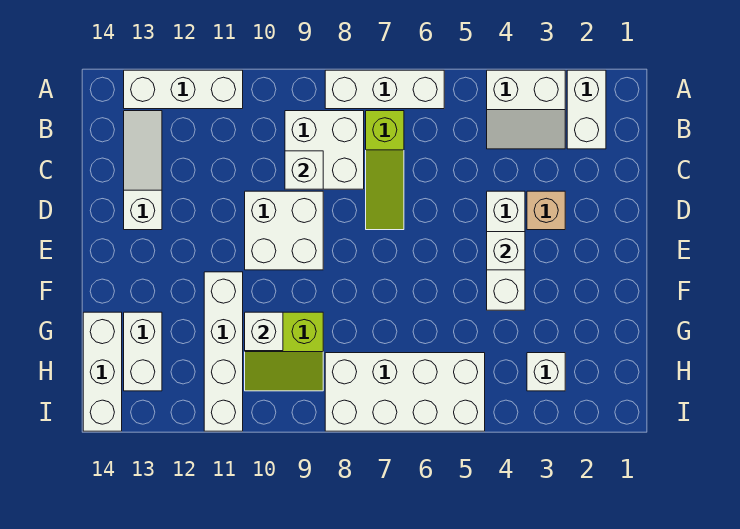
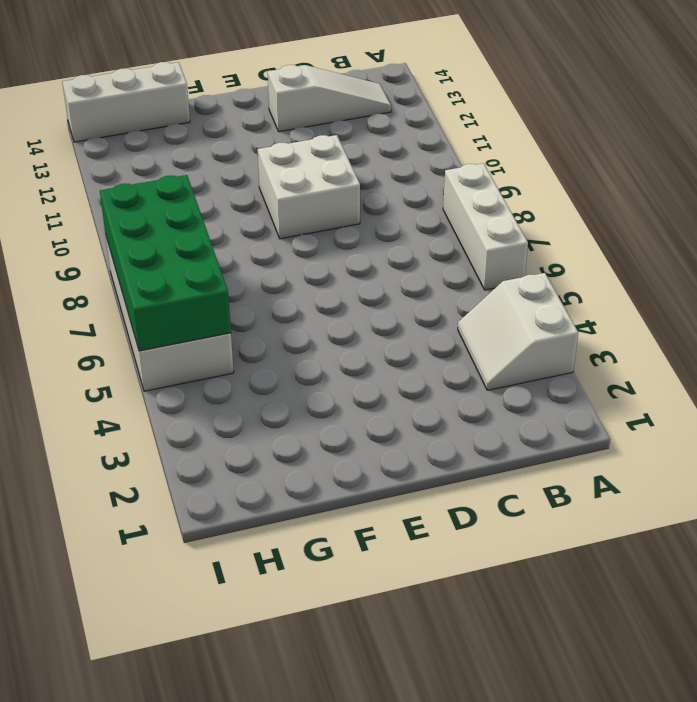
green 2x4 brick [100,175,231,351] -> none
none -> white 1x2 brick [567,70,606,149]
none -> white 1x3 brick [124,70,243,109]
none -> lime 1x3 slope [366,111,404,230]

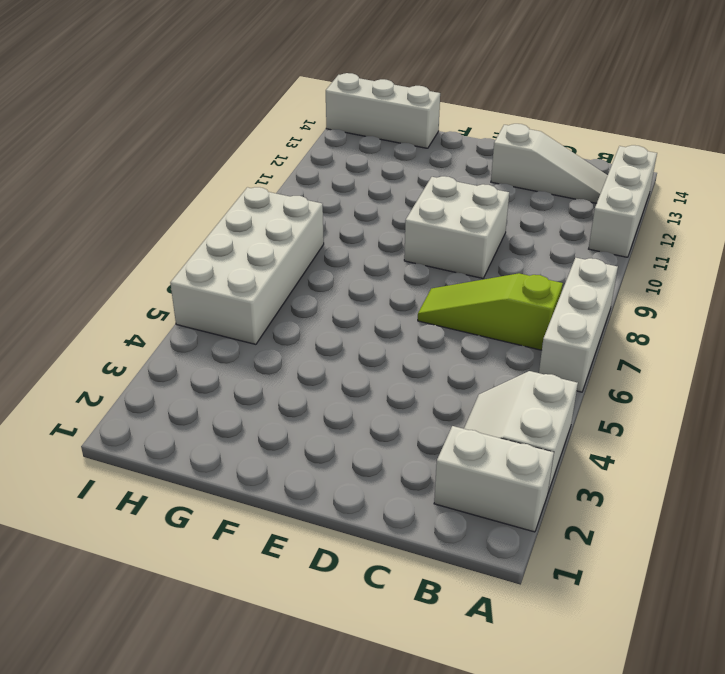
none -> white 2x2 brick [285,111,364,189]
none -> tan 1x1 brick [527,191,565,230]
none -> white 1x3 brick [487,191,525,310]

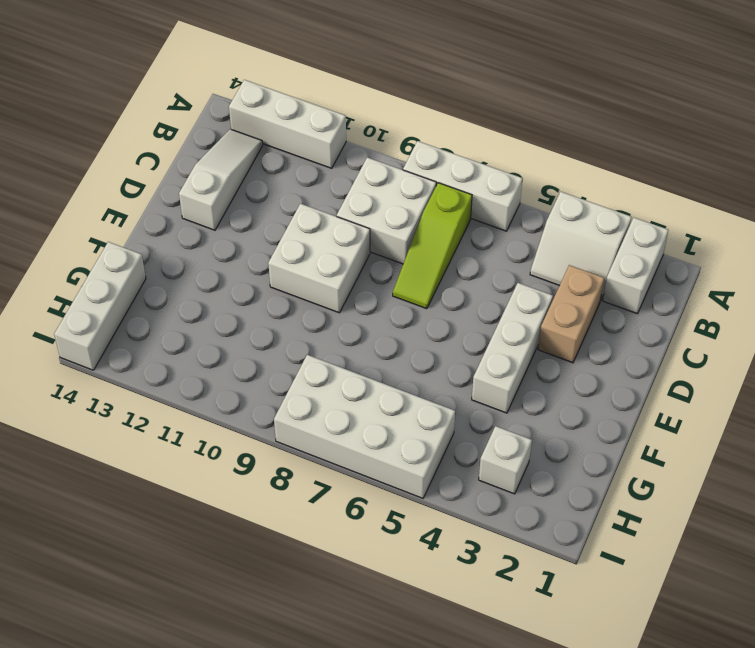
tan 1x2 brick [538,265,604,363] -> tan 1x1 brick [527,191,565,230]
none -> white 1x4 brick [204,272,243,431]
none -> lime 2x2 slope [245,312,323,391]
none -> white 1x2 brick [124,312,162,391]

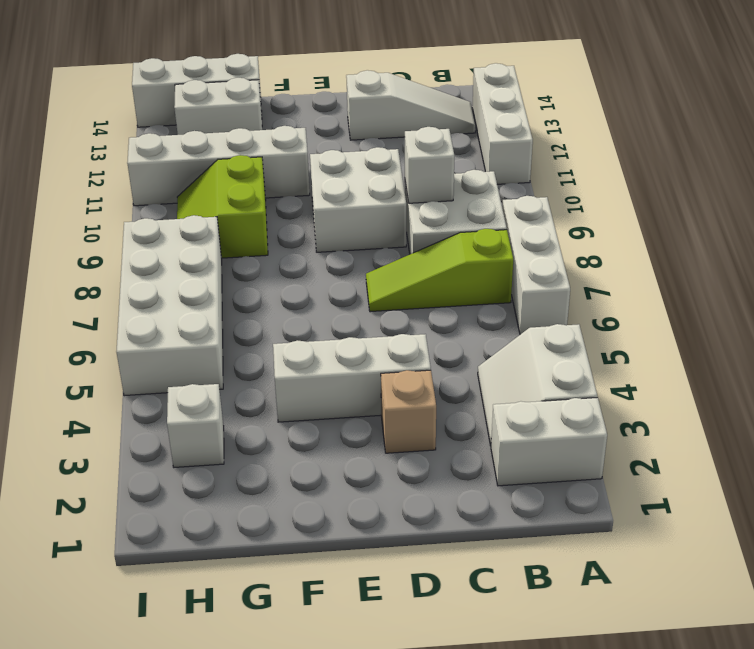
none -> white 1x1 brick [487,232,525,270]
none -> white 1x1 brick [245,312,283,351]

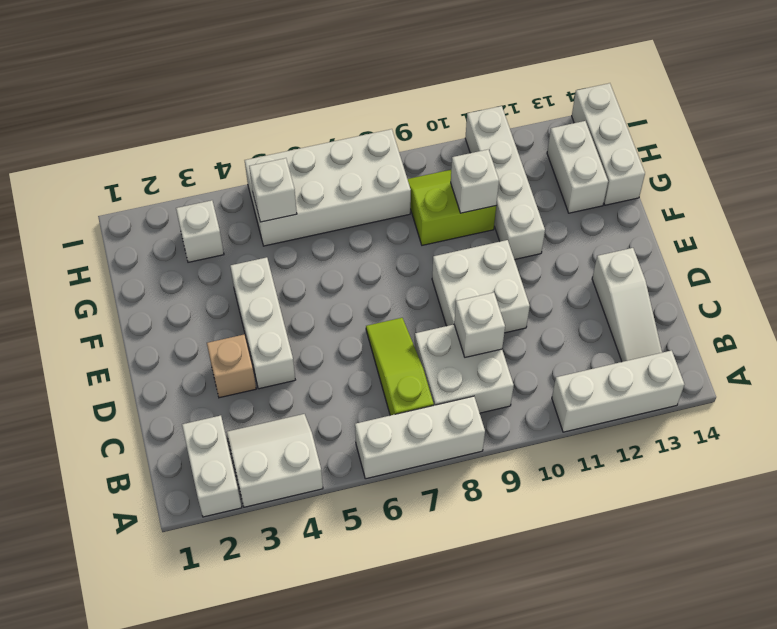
white 1x1 brick [249,158,297,222] -> white 1x1 brick moved to [487,232,525,270]

